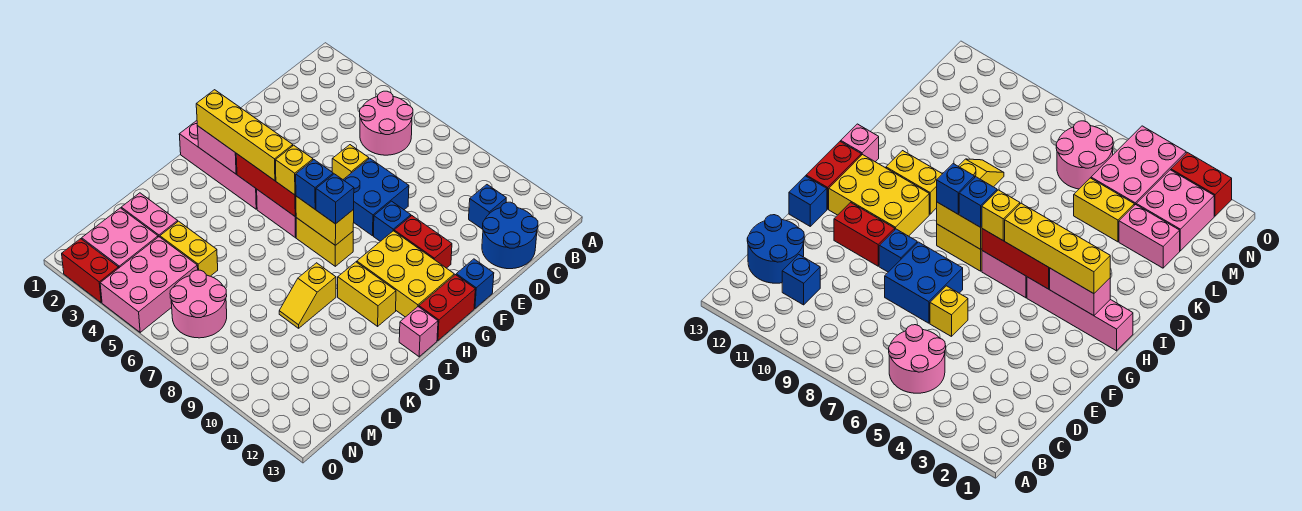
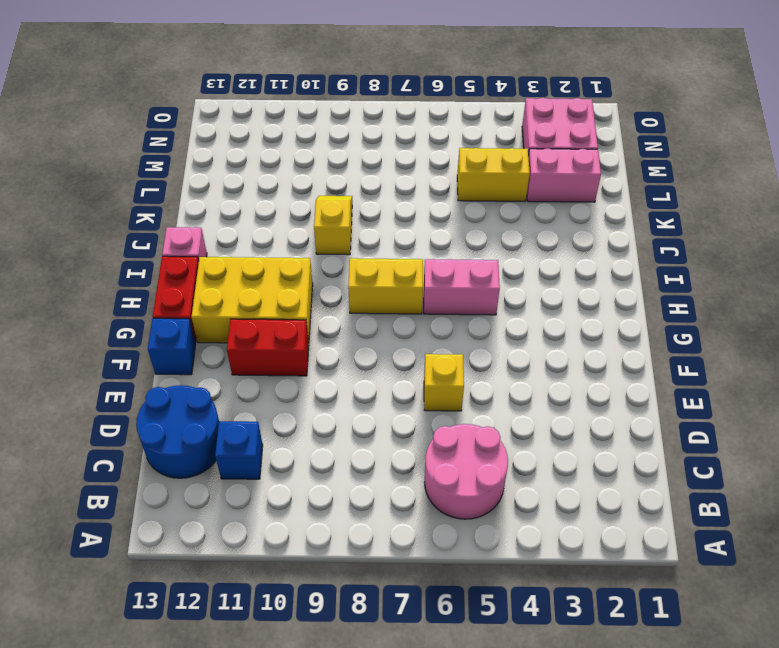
none -> blue 2x2 brick [343,158,409,236]
none -> blue 1x1 brick [374,201,411,241]
none -> pink 1x4 brick [179,121,257,209]

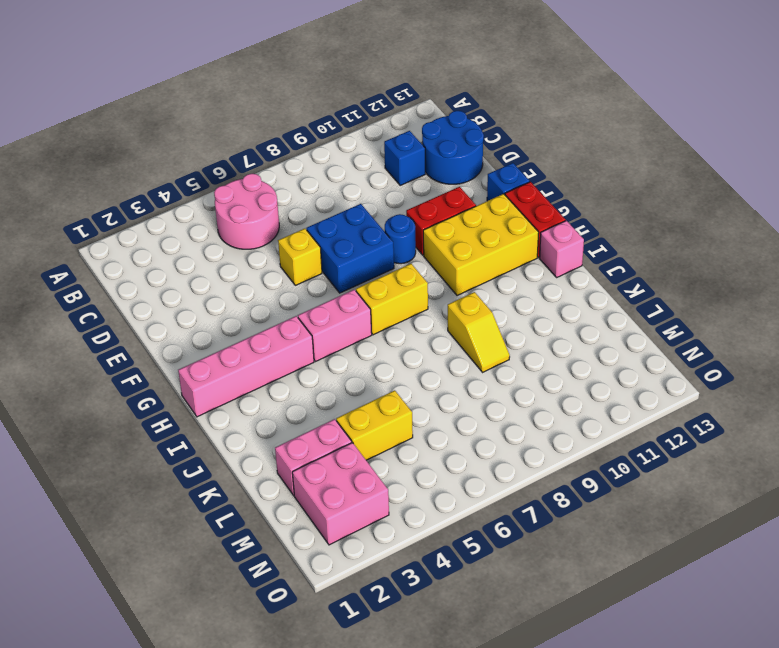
blue 1x1 round brick [385,214,416,264] -> blue 1x1 brick [374,201,411,241]
none -> yellow 1x2 brick [338,262,396,326]
none -> pink 2x3 brick [100,237,198,332]
none -> pink 2x2 round brick [170,270,227,338]

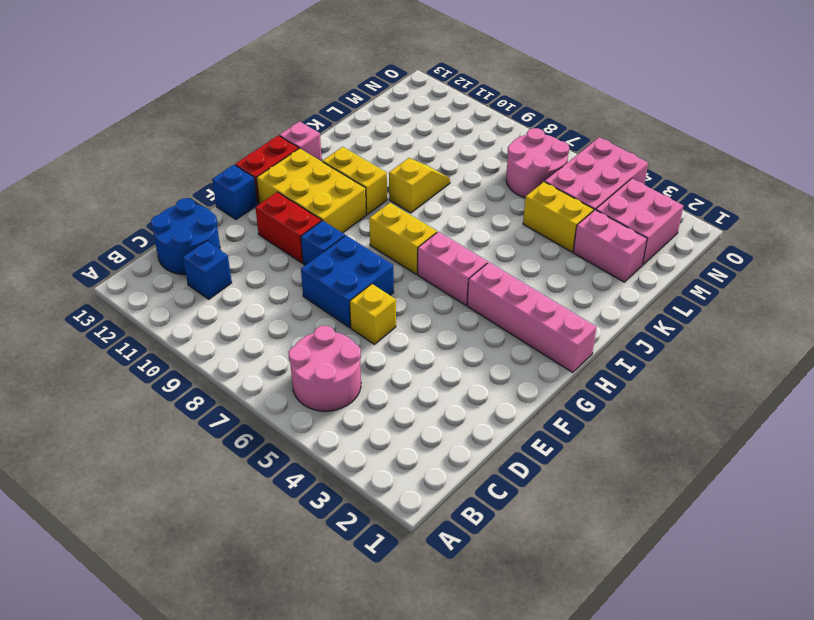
none -> red 1x2 brick [62,239,118,302]
none -> pink 1x2 brick [197,126,237,174]
none -> red 1x3 brick [236,154,296,216]

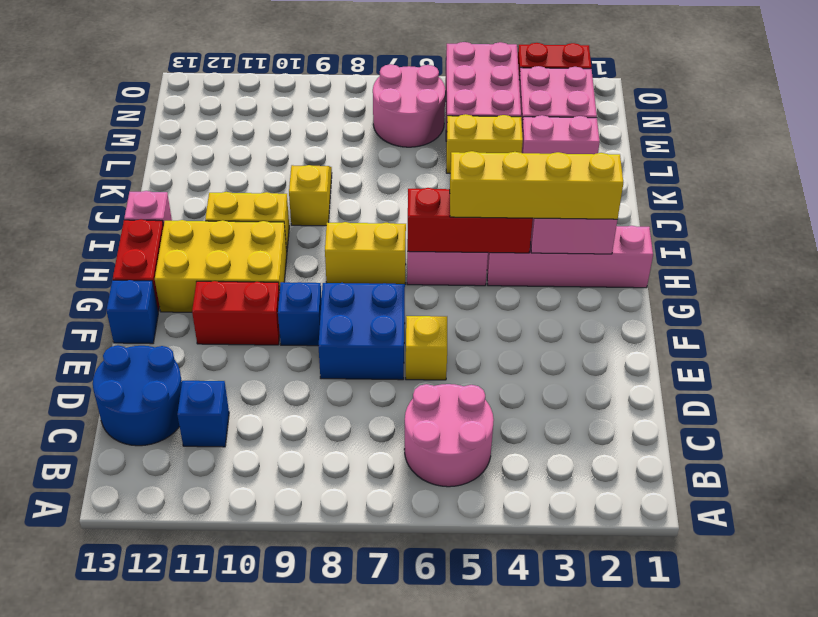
none -> yellow 1x2 brick [296,196,354,245]
none -> yellow 1x1 brick [276,145,313,195]
none -> blue 1x1 brick [296,160,333,209]

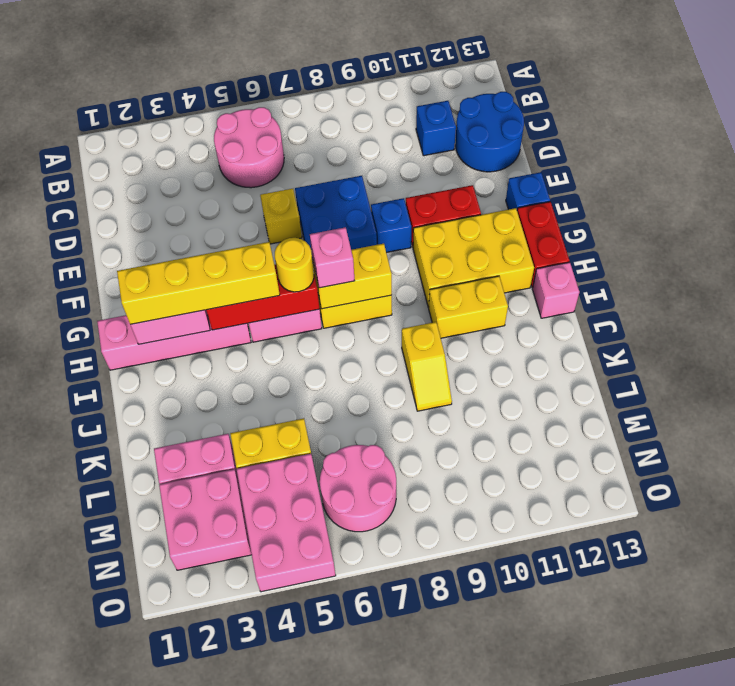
yellow 1x1 round brick [275,238,314,292] -> yellow 1x1 brick [276,145,313,195]
pink 1x1 brick [310,227,355,288] -> blue 1x1 brick [296,160,333,209]
none -> red 1x2 brick [62,239,118,302]
none -> blue 1x1 brick [316,174,354,224]

